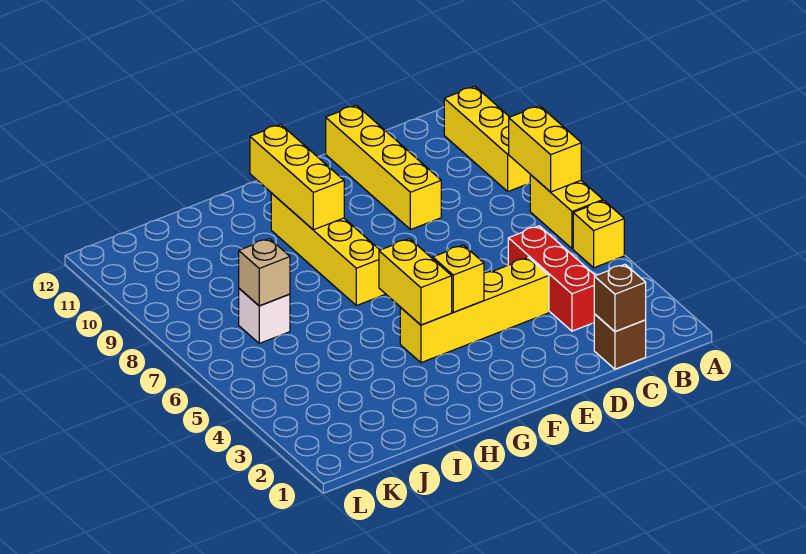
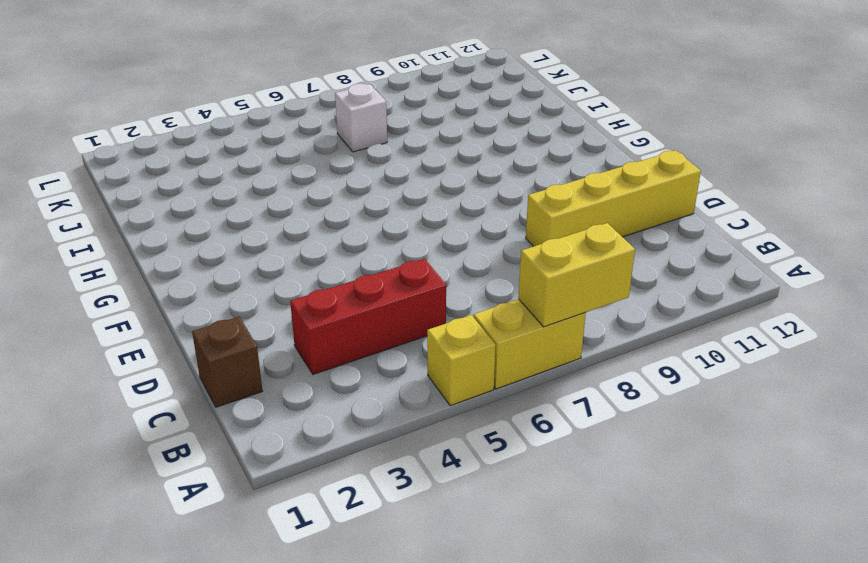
none -> yellow 1x3 brick [444,86,530,191]
none -> yellow 1x4 brick [400,258,549,363]
none -> yellow 1x4 brick [271,193,385,306]

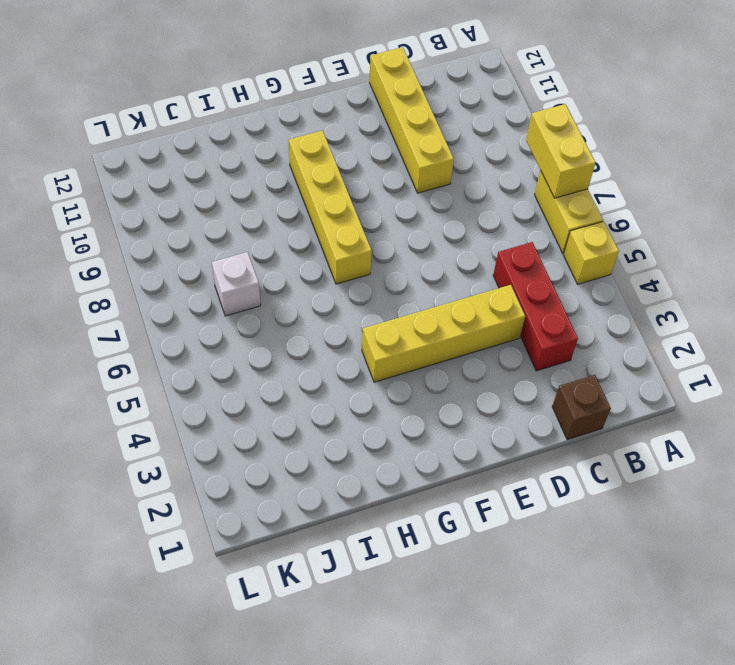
none -> yellow 1x3 brick [444,86,530,191]
none -> brown 1x1 brick [594,264,646,332]
none -> yellow 1x1 brick [433,245,484,312]

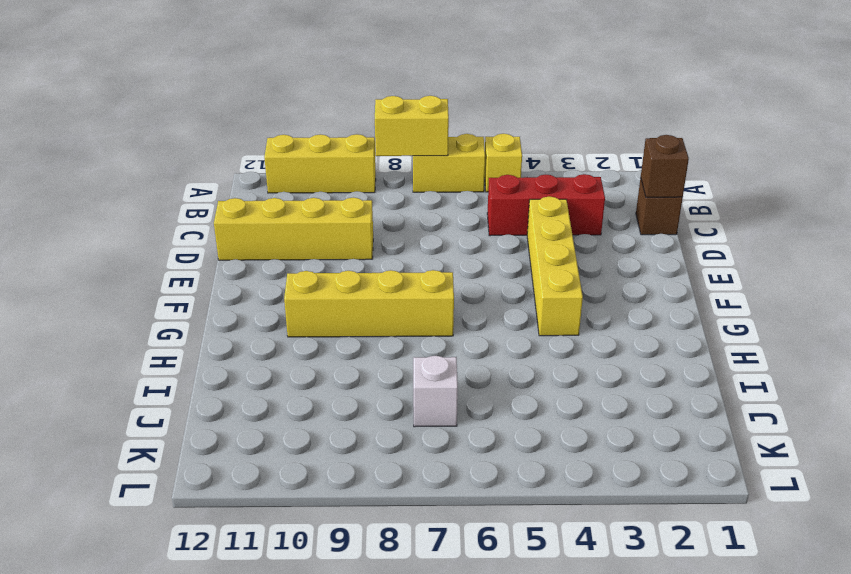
none -> yellow 1x1 brick [433,245,484,312]
none -> yellow 1x2 brick [379,239,452,325]
none -> yellow 1x3 brick [250,124,344,230]

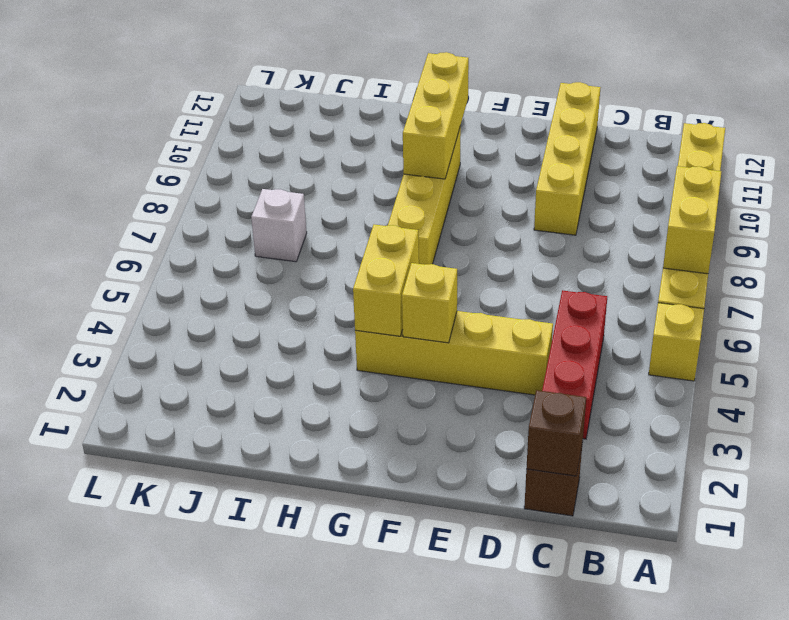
none -> tan 1x1 brick [239,239,290,306]

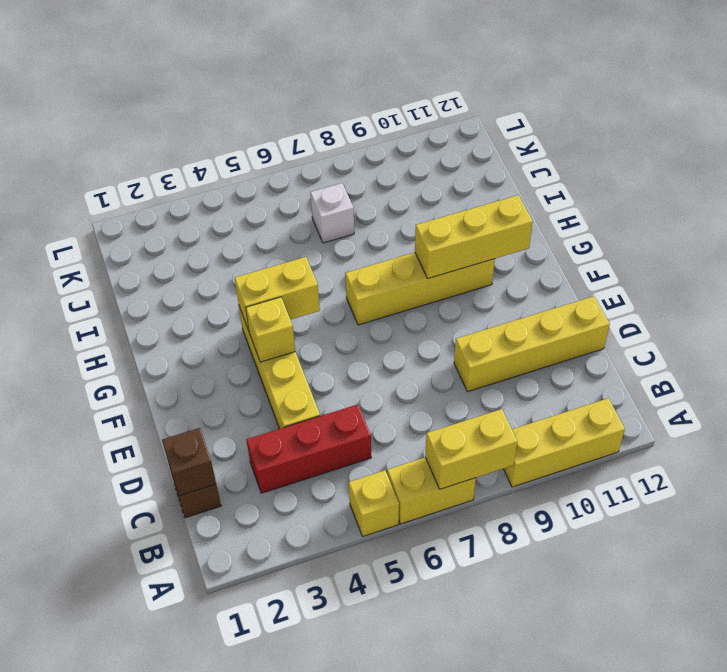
none -> tan 1x1 brick [239,239,290,306]

